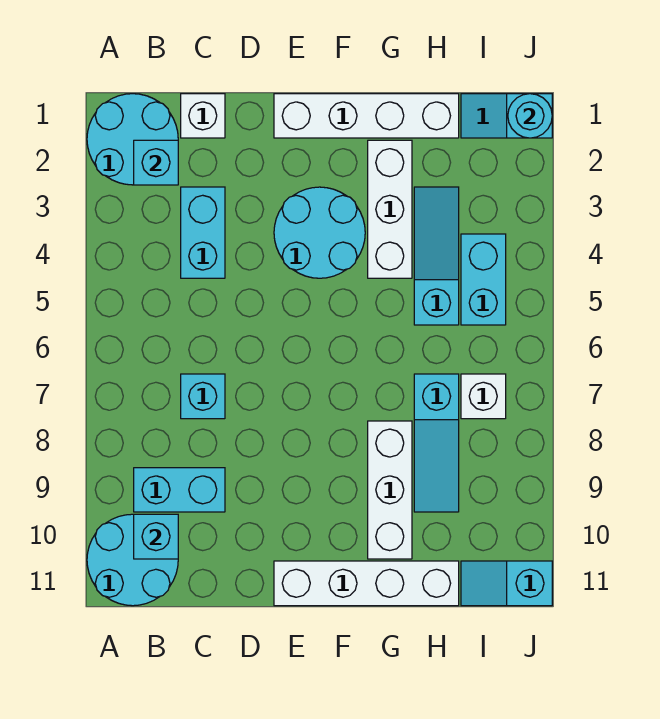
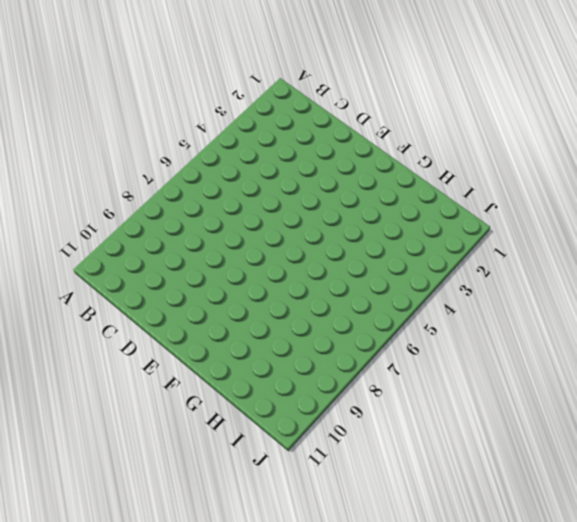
none -> cyan 2x2 round brick [87,94,178,185]
none -> cyan 2x2 round brick [87,514,178,606]
none -> cyan 1x2 brick [134,468,225,512]

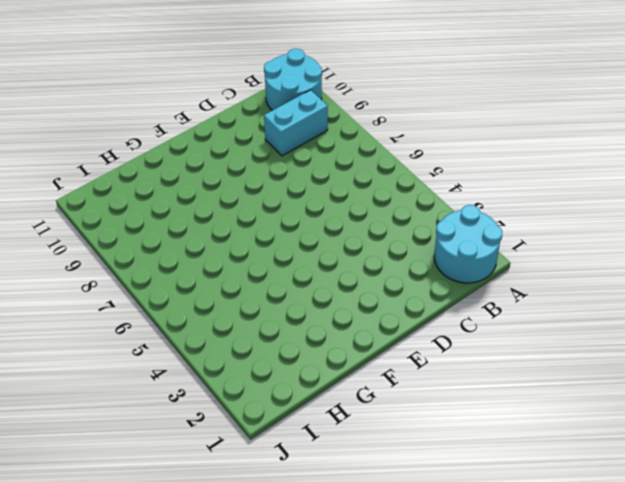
none -> white 1x1 brick [181,94,225,138]
none -> cyan 1x2 brick [181,187,225,278]
none -> cyan 1x1 brick [181,374,225,419]

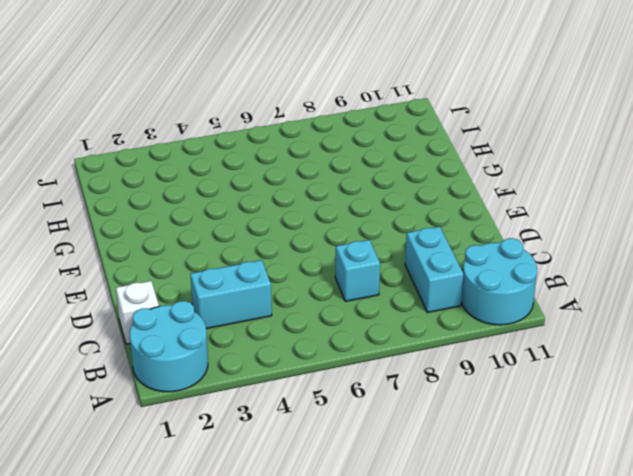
none -> white 1x4 brick [274,94,459,138]
none -> cyan 2x2 round brick [274,187,365,278]
none -> white 1x4 brick [274,561,459,606]

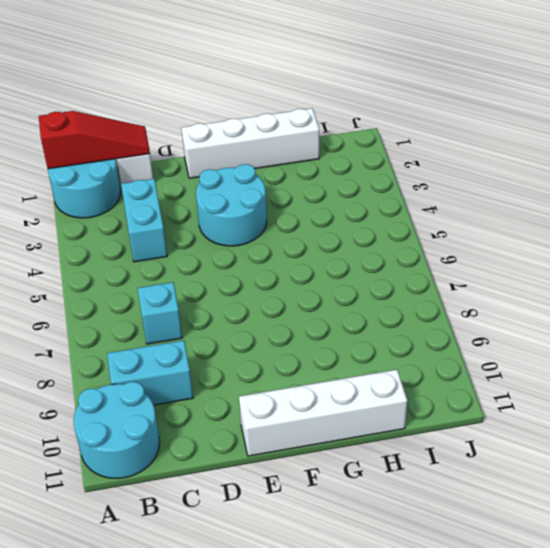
red 1x3 slope [39,111,150,169] -> none
none -> white 1x3 brick [368,140,412,278]
none -> white 1x3 brick [368,421,412,559]
none -> cyan 1x3 slope [414,187,459,325]

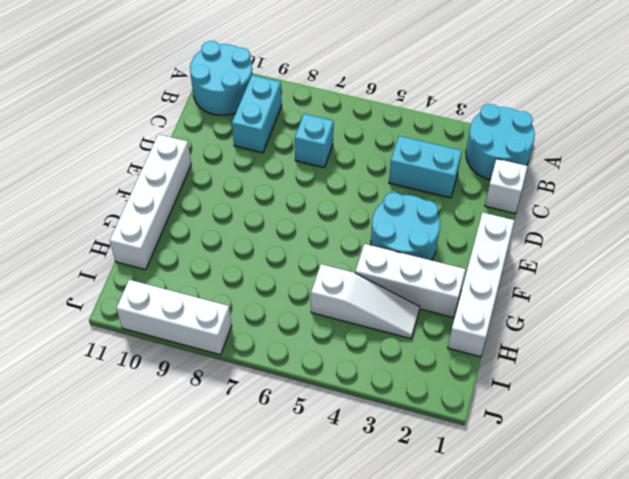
white 1x3 slope [311,264,420,339] -> cyan 1x3 slope [414,187,459,325]
white 1x3 brick [116,280,232,355] -> white 1x3 brick moved to [368,421,412,559]
none -> cyan 1x3 slope [414,374,459,512]
none -> cyan 1x2 slope [461,94,552,138]
none -> cyan 1x2 brick [461,234,506,325]

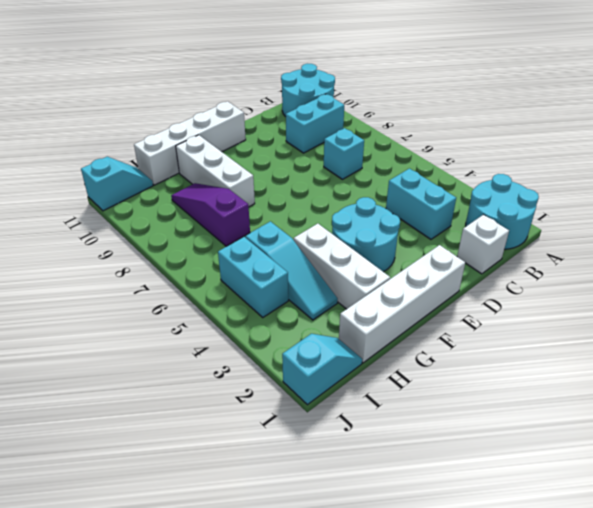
purple 1x3 slope [171,183,250,246] -> cyan 1x3 slope [414,374,459,512]
none -> white 1x1 brick [461,374,506,419]
none -> cyan 1x1 brick [134,140,178,185]
none -> cyan 1x1 brick [134,514,178,559]

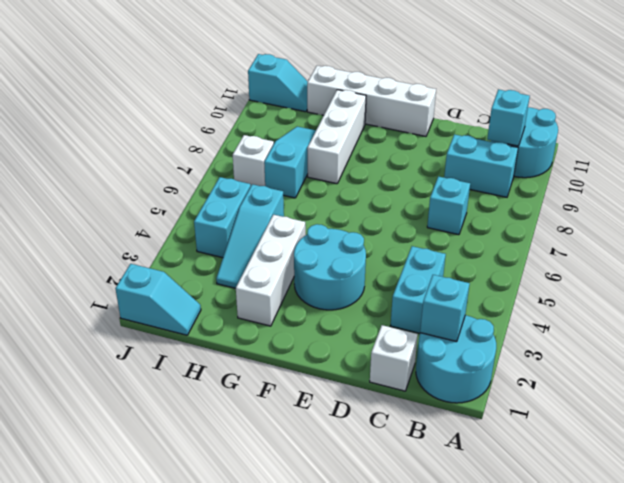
none -> white 1x4 brick [274,94,459,138]
none -> cyan 1x1 round brick [508,94,552,138]

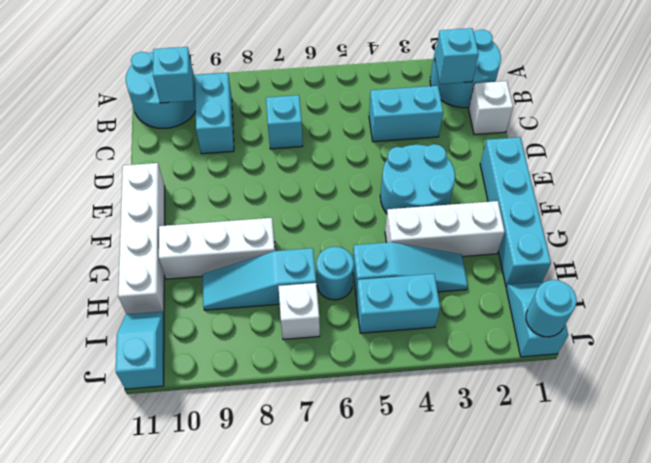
cyan 1x4 brick [480,137,551,287] -> white 1x4 brick [274,94,459,138]
cyan 1x1 round brick [317,247,354,300] -> none

